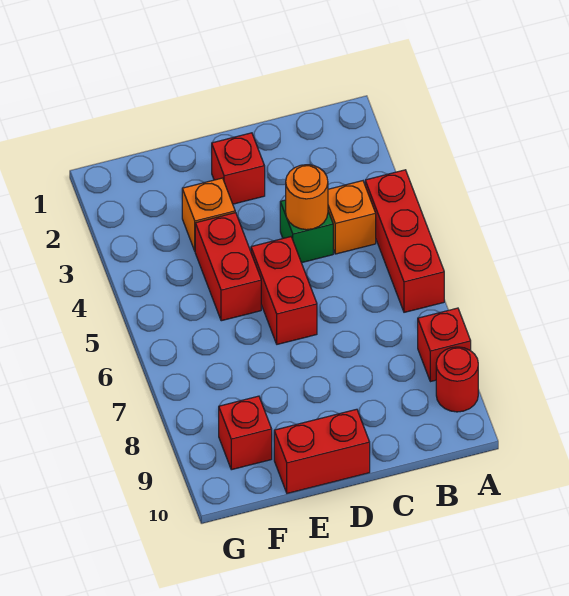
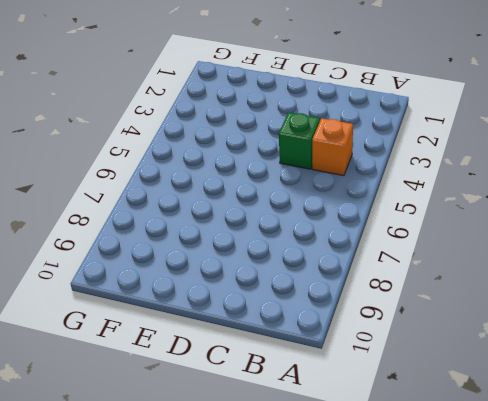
none -> red 1x3 brick [365,170,444,312]
none -> red 1x1 brick [418,308,471,382]
none -> red 1x1 round brick [436,347,478,412]

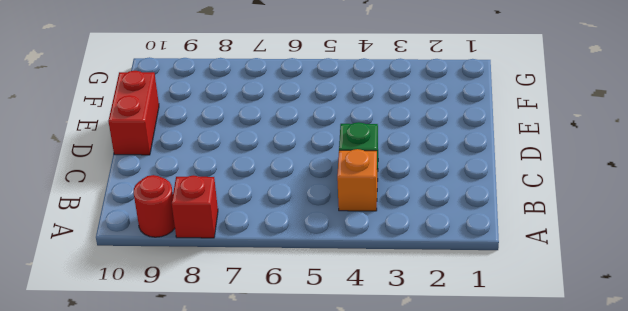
none -> red 1x3 brick [365,170,444,312]
none -> red 1x1 brick [212,133,265,204]
none -> red 1x2 brick [251,237,317,344]

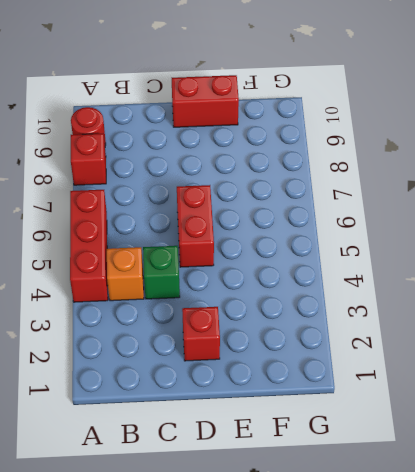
none -> orange 1x1 brick [182,178,235,251]
none -> red 1x2 brick [195,213,261,321]
none -> red 1x1 brick [219,396,272,470]

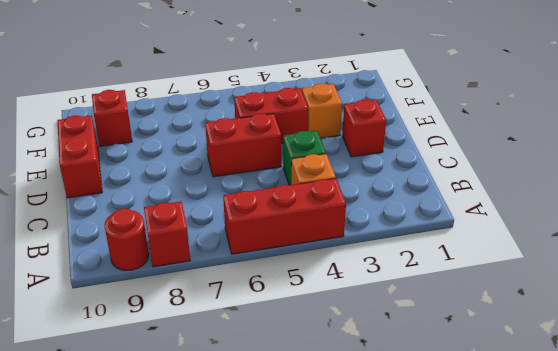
none -> orange 1x1 round brick [286,165,328,230]

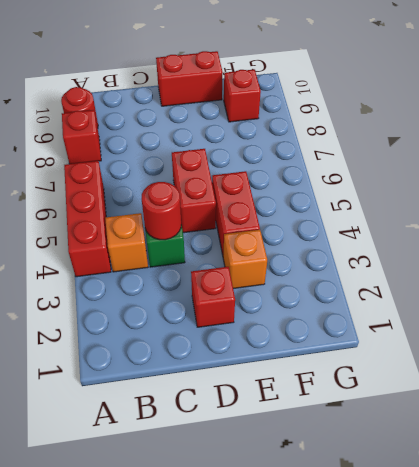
red 1x1 round brick [141,182,181,240] -> orange 1x1 round brick [286,165,328,230]

